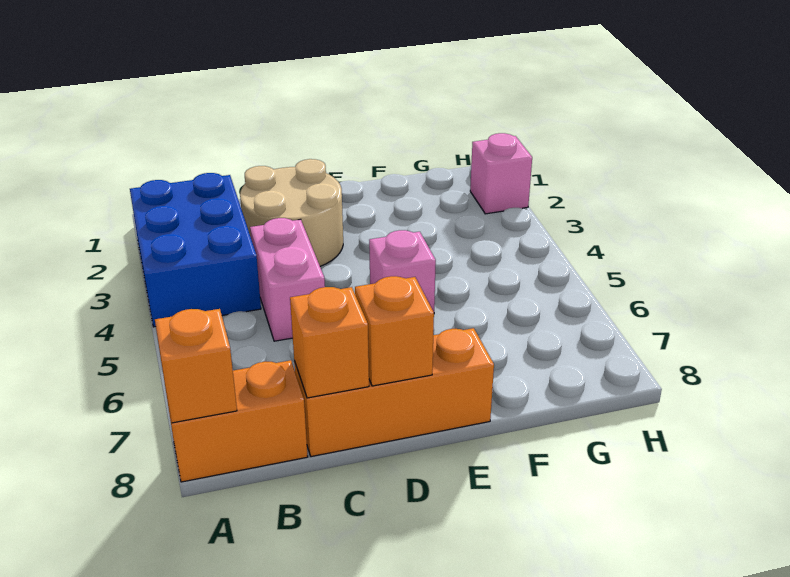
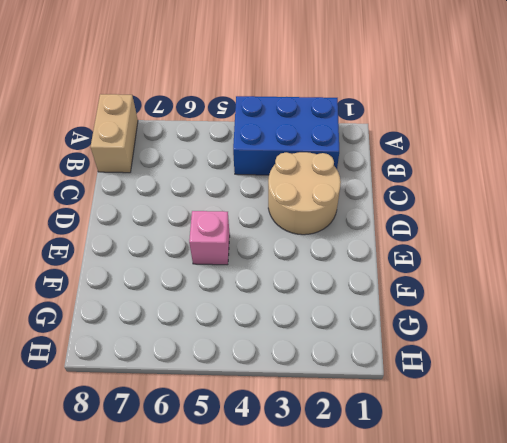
tan 1x2 brick [91,94,138,173] -> orange 1x2 brick [166,360,308,482]
none -> pink 1x2 brick [250,218,325,341]
none -> orange 1x3 brick [294,328,494,457]

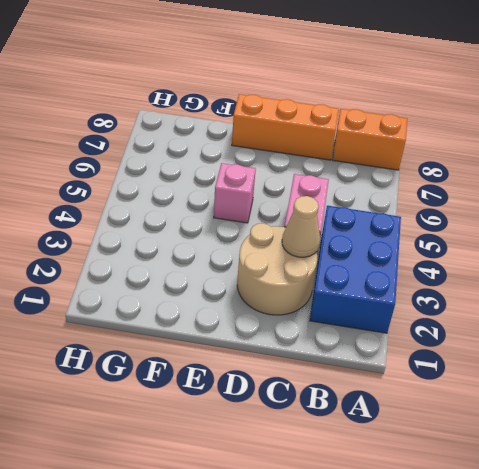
tan 1x1 cone [282,196,320,257] -> none
none -> pink 1x1 brick [470,133,532,214]
none -> orange 1x1 brick [155,309,237,423]

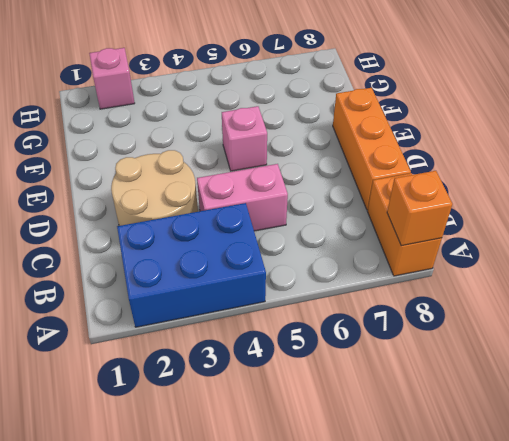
none -> orange 1x1 brick [290,287,369,398]
none -> orange 1x1 brick [355,276,434,386]

